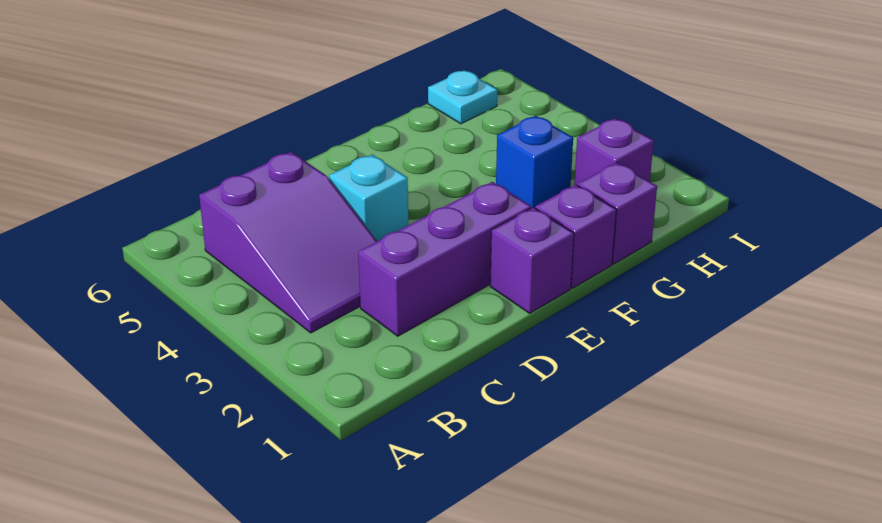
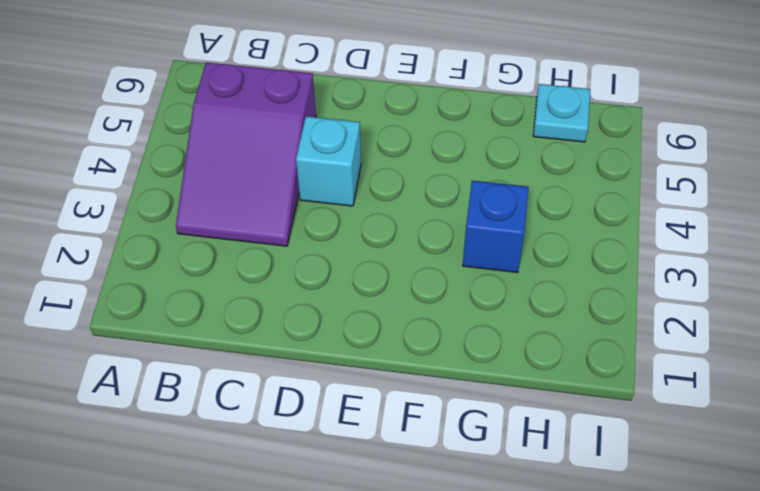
none -> purple 1x3 brick [358,182,531,336]
none -> purple 1x1 brick [490,207,574,313]

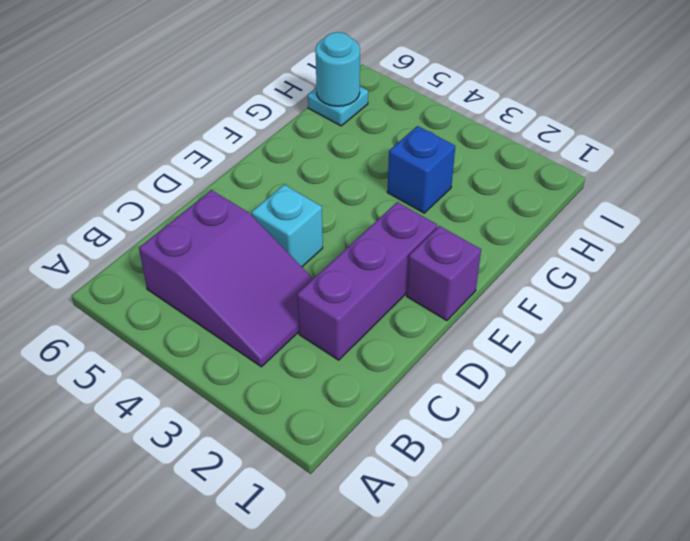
cyan 1x1 round brick [316,32,360,106] -> none
none -> purple 1x1 brick [535,185,616,288]
none -> purple 1x1 brick [578,162,657,264]

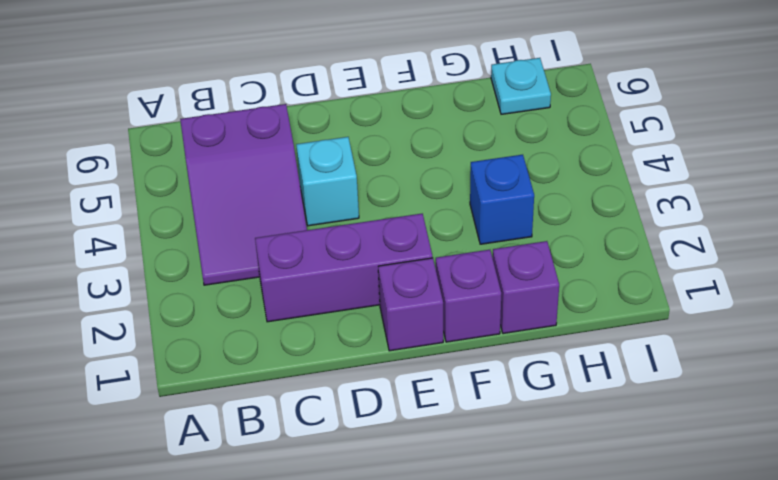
none -> purple 1x1 brick [574,118,654,185]

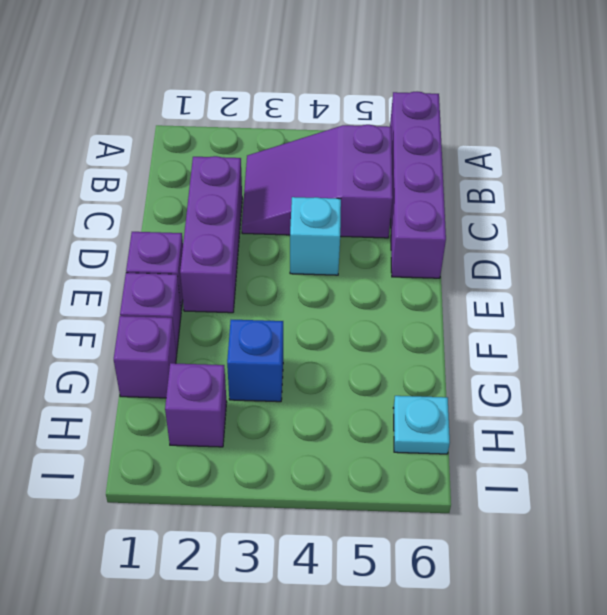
purple 1x4 brick [390,92,446,278] -> none

